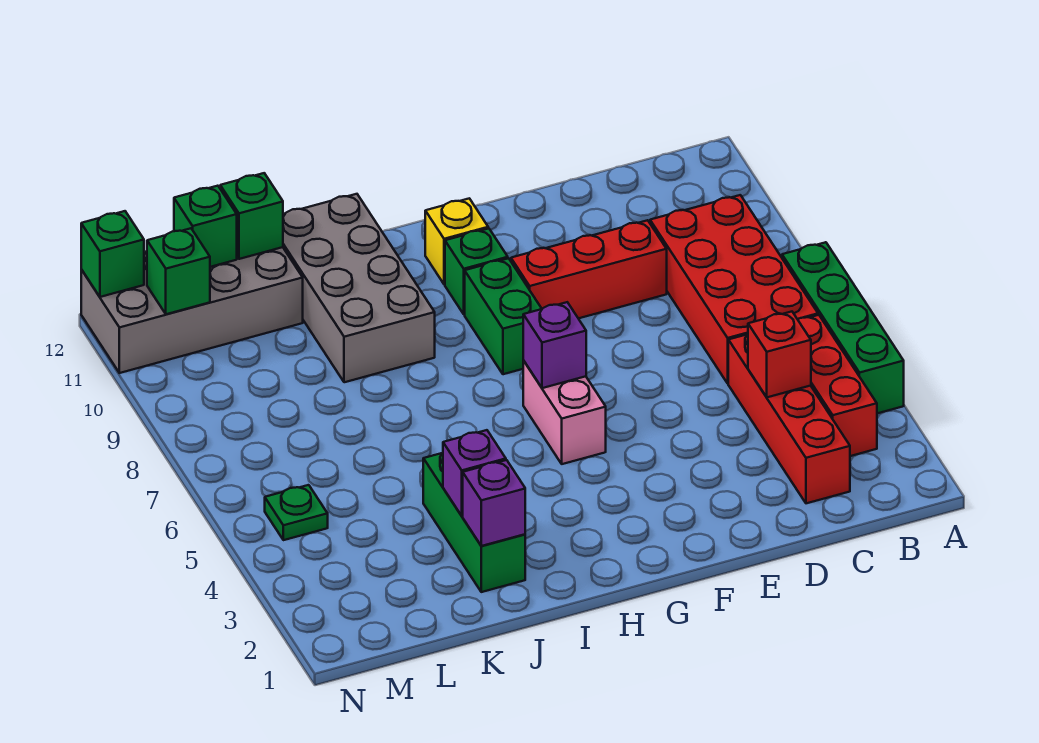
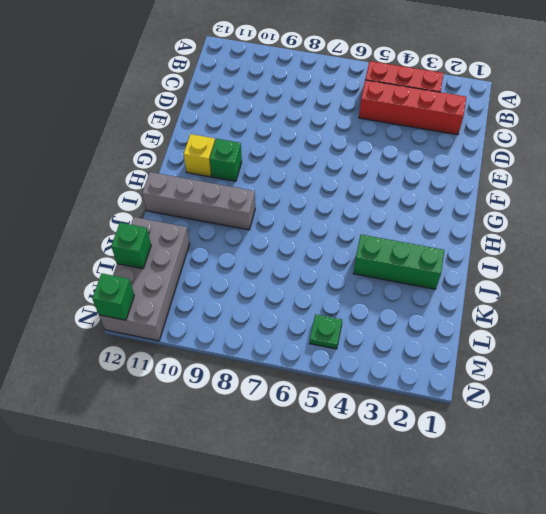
grey 1x4 brick [142,172,255,230] -> grey 2x4 brick [283,194,435,382]
none -> green 1x4 brick [782,242,904,413]
none -> red 2x4 brick [650,195,818,383]
none -> red 1x3 brick [511,220,667,318]

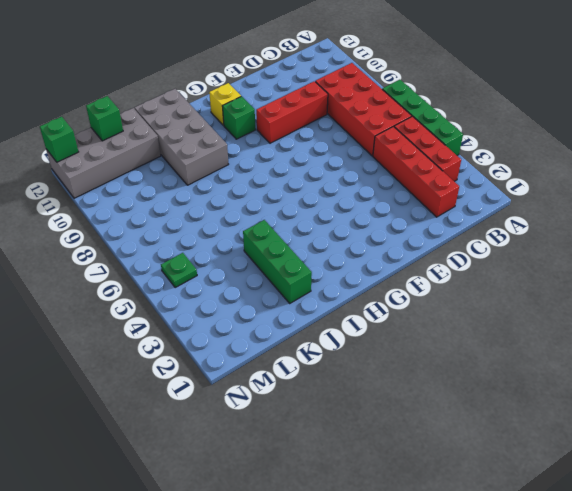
none -> pink 1x2 brick [523,361,606,464]
none -> green 1x2 brick [465,258,542,374]
none -> red 1x1 brick [748,312,811,397]

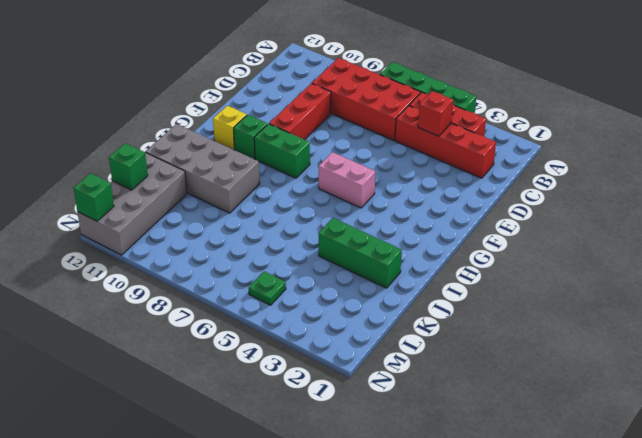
none -> purple 1x1 brick [523,302,586,388]
none -> purple 1x1 brick [463,460,525,546]
none -> purple 1x1 brick [443,430,506,516]

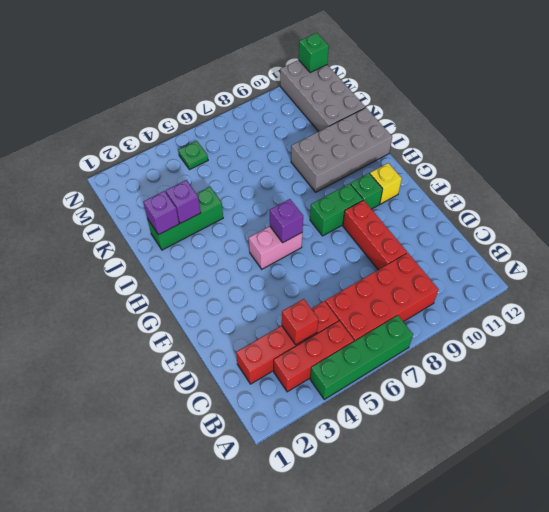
none -> green 1x1 brick [220,173,283,259]
none -> green 1x1 brick [174,186,237,267]
none -> green 1x1 brick [147,228,210,314]

